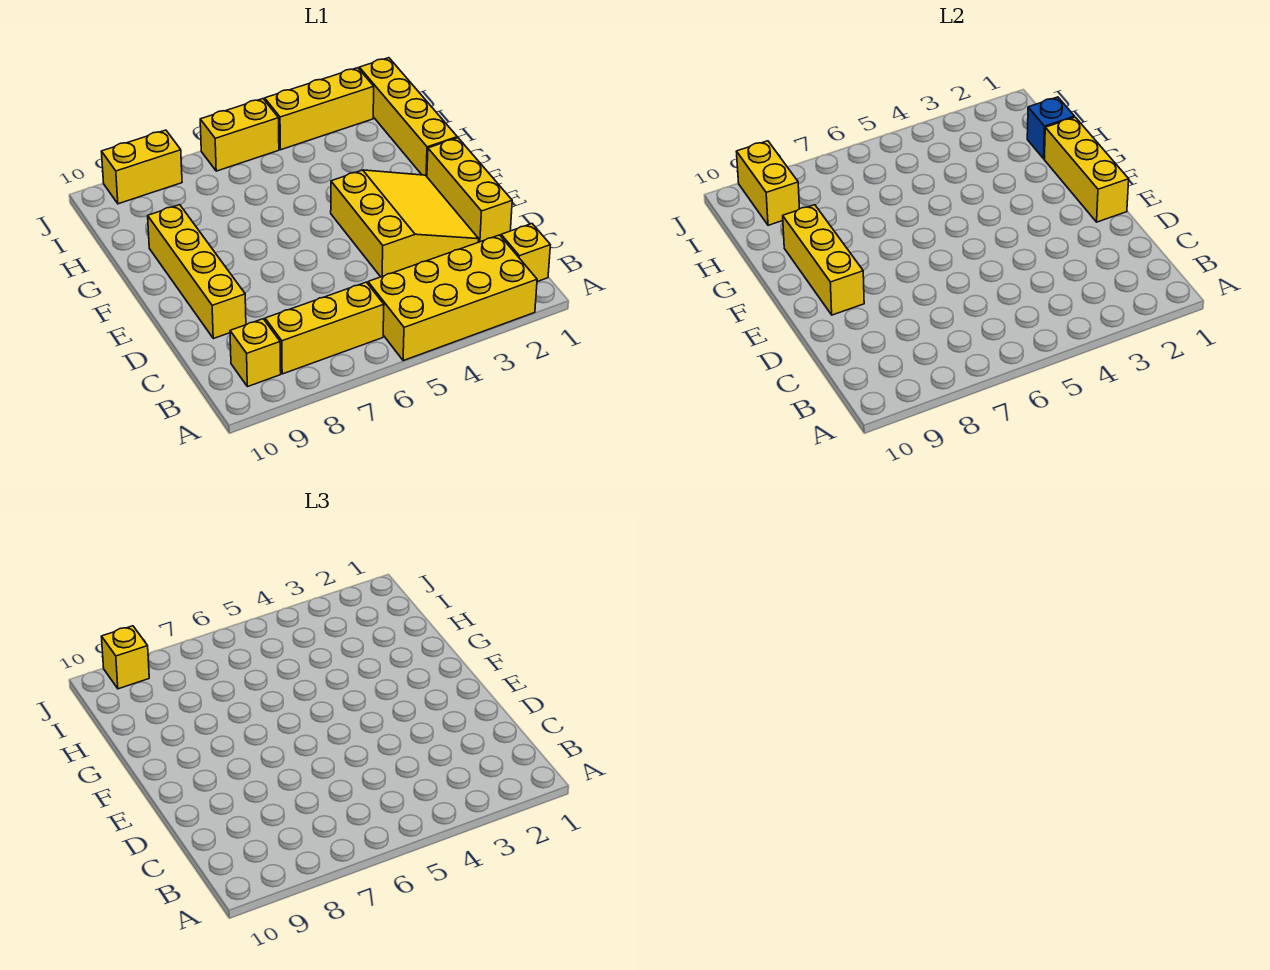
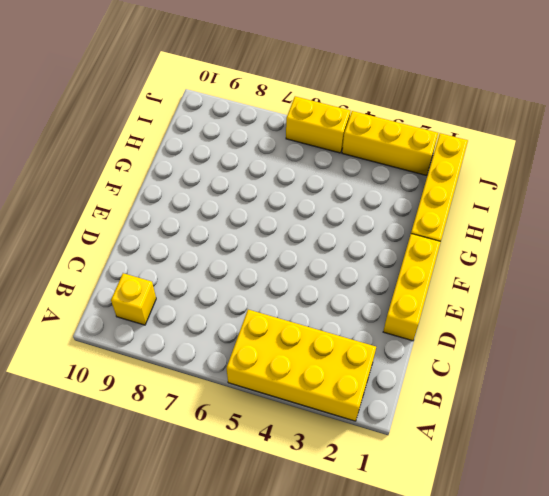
none -> yellow 1x1 brick [501,224,550,282]
none -> yellow 1x3 brick [265,282,384,374]
none -> yellow 3x3 slope [331,170,479,277]

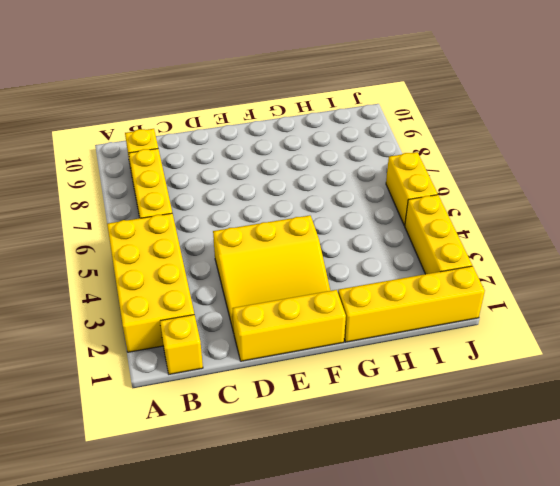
none -> yellow 1x4 brick [148,205,246,339]
none -> yellow 1x2 brick [101,130,182,204]
none -> yellow 1x3 brick [1044,117,1129,222]

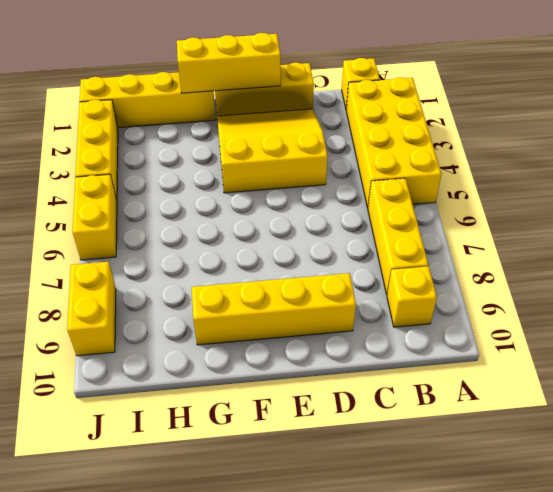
none -> yellow 1x3 brick [783,205,864,315]
none -> blue 1x1 brick [1027,97,1075,159]
none -> yellow 1x2 brick [736,141,800,225]

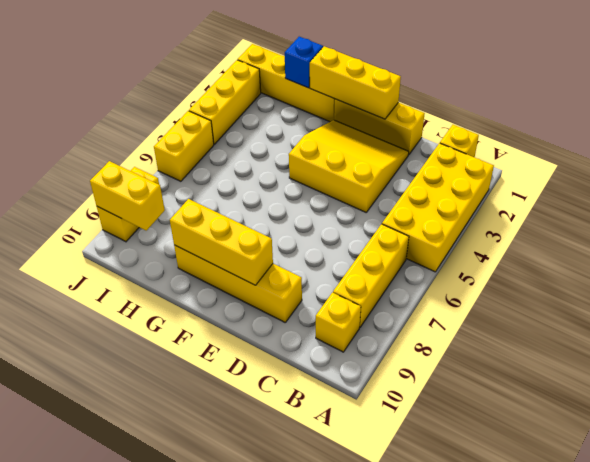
none -> yellow 1x1 brick [101,626,149,689]

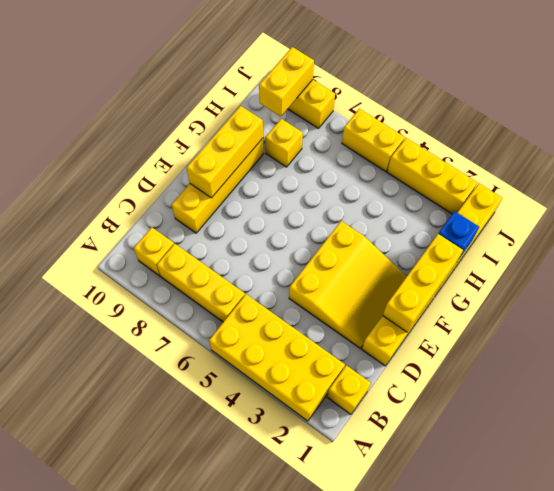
yellow 1x1 brick [265,119,303,167] -> yellow 1x1 brick moved to [101,626,149,689]

